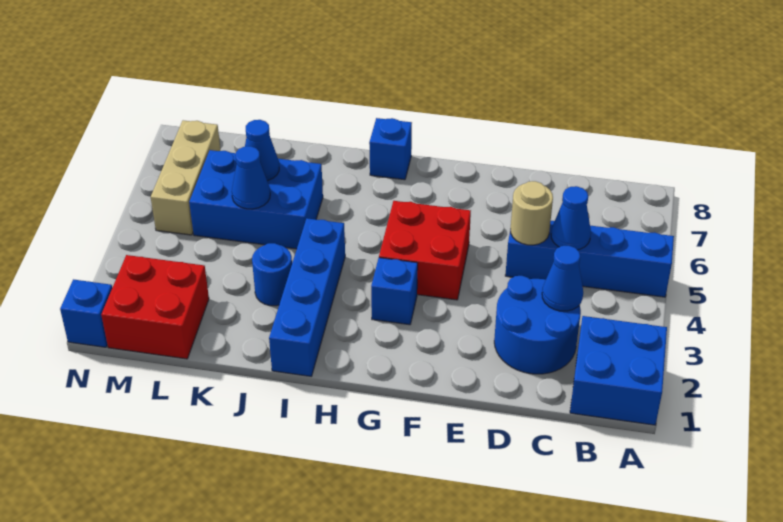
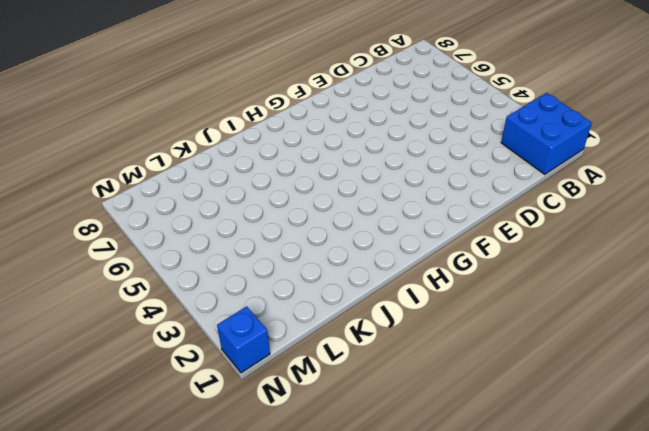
none -> blue 1x4 brick [505,221,674,297]
none -> blue 2x2 round brick [494,276,581,374]
none -> red 2x2 brick [379,201,471,300]

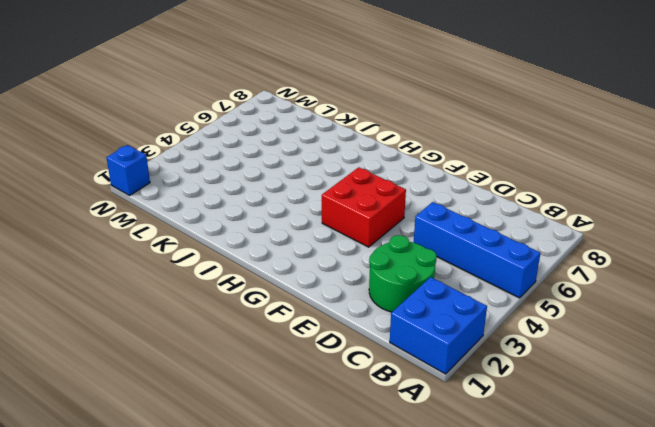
green 2x2 round brick [369,235,437,312] -> blue 2x2 round brick [494,276,581,374]
none -> blue 1x1 brick [371,258,418,325]
none -> blue 1x1 brick [369,118,412,180]
none -> blue 1x4 brick [269,218,345,376]

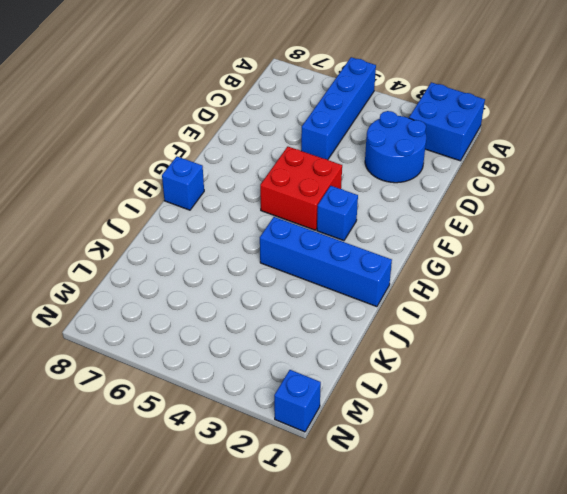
none -> blue 1x1 round brick [252,243,292,306]
none -> blue 2x3 brick [189,150,323,249]
none -> red 2x2 brick [101,255,209,359]

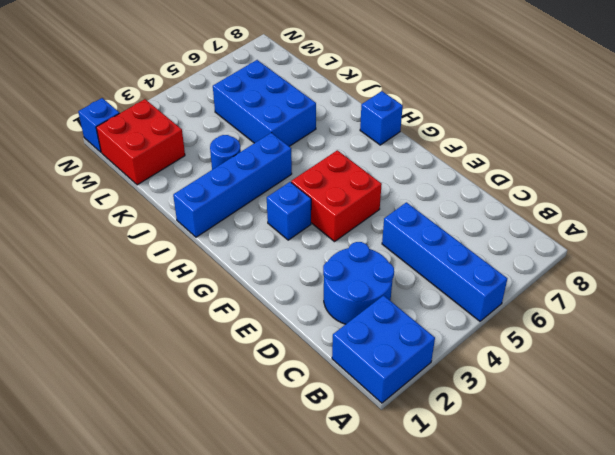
none -> tan 1x3 brick [151,120,220,235]
none -> blue 1x1 cone [542,246,583,311]
none -> blue 1x1 cone [551,186,591,250]

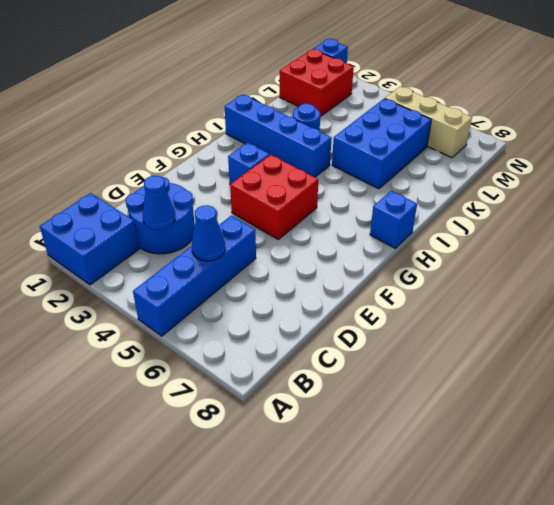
none -> tan 1x1 round brick [511,181,553,245]
none -> blue 1x1 cone [232,146,270,209]
none -> blue 1x1 cone [245,120,279,181]

